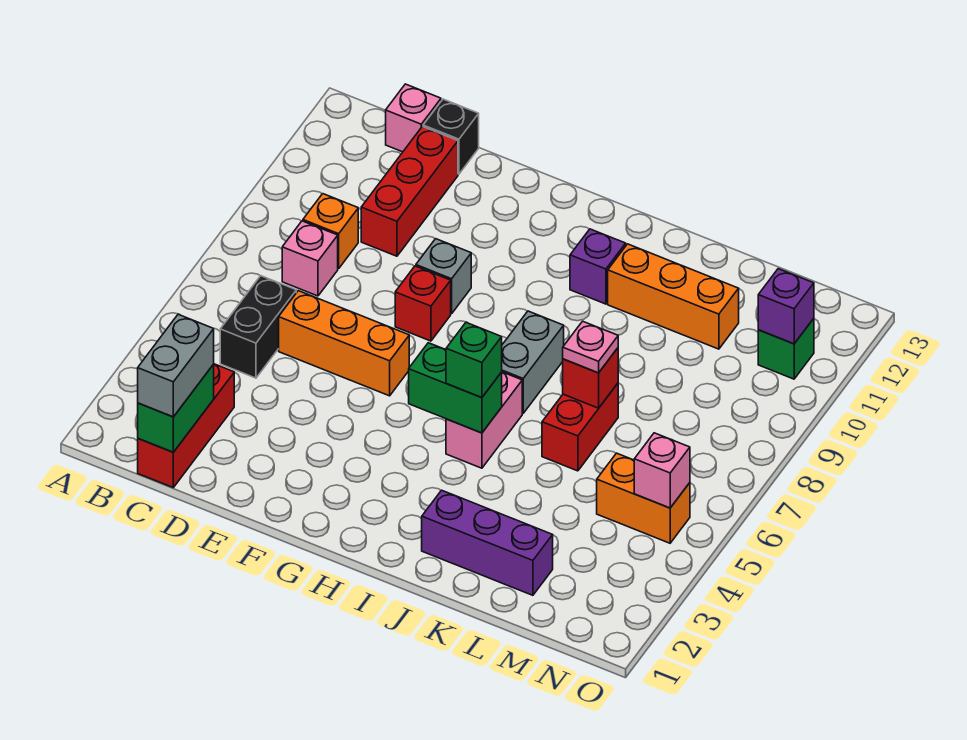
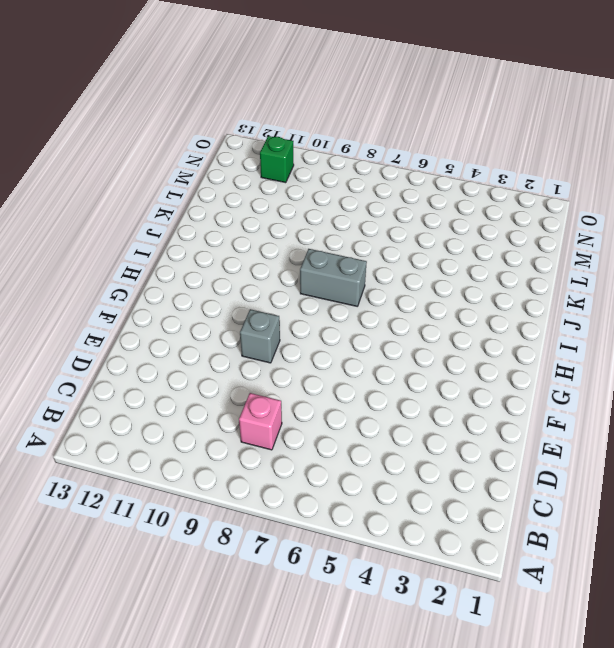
none -> red 1x3 brick [138,364,234,487]
none -> black 1x2 brick [220,276,296,378]
none -> orange 1x1 brick [303,194,358,269]

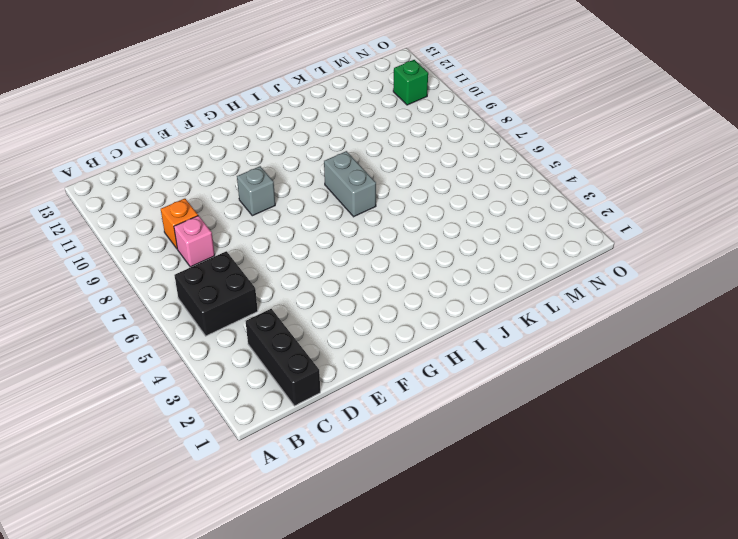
black 2x2 brick [174,251,258,336] -> black 1x2 brick [220,276,296,378]
black 1x3 brick [246,309,320,406] -> red 1x3 brick [138,364,234,487]
none -> pink 1x1 brick [386,84,441,152]
none -> orange 1x3 brick [279,291,409,396]
none -> red 1x3 brick [361,126,458,256]

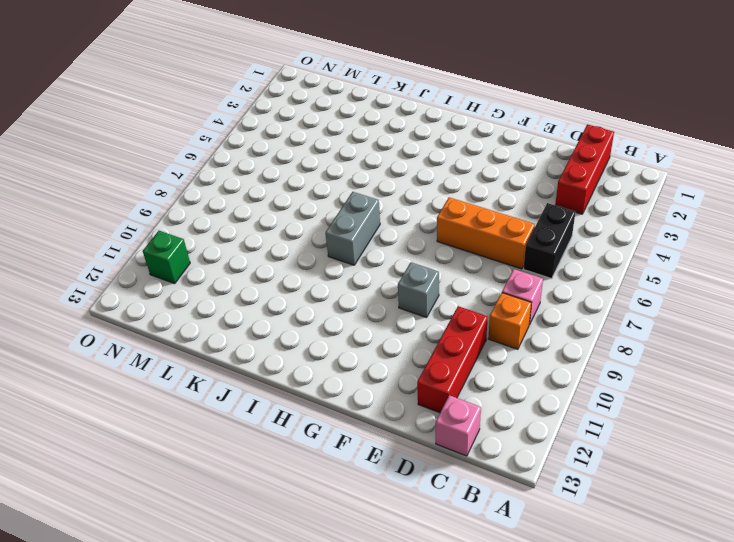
none -> black 1x1 brick [423,99,479,174]
none -> red 1x1 brick [395,266,451,341]
none -> pink 1x2 brick [446,372,522,468]

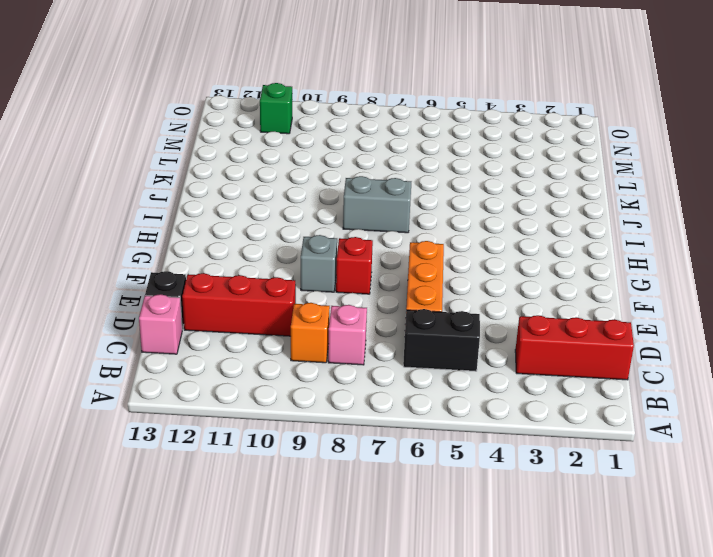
none -> pink 1x2 brick [446,372,522,468]
none -> purple 1x1 brick [570,229,626,304]
none -> purple 1x3 brick [422,490,553,595]

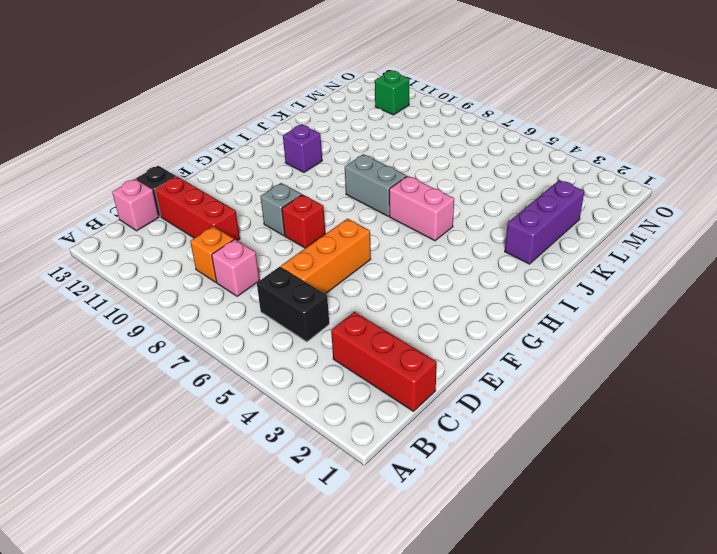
none -> orange 1x3 brick [608,244,739,349]
none -> red 1x2 brick [542,383,618,471]
none -> orange 1x2 brick [597,453,690,543]

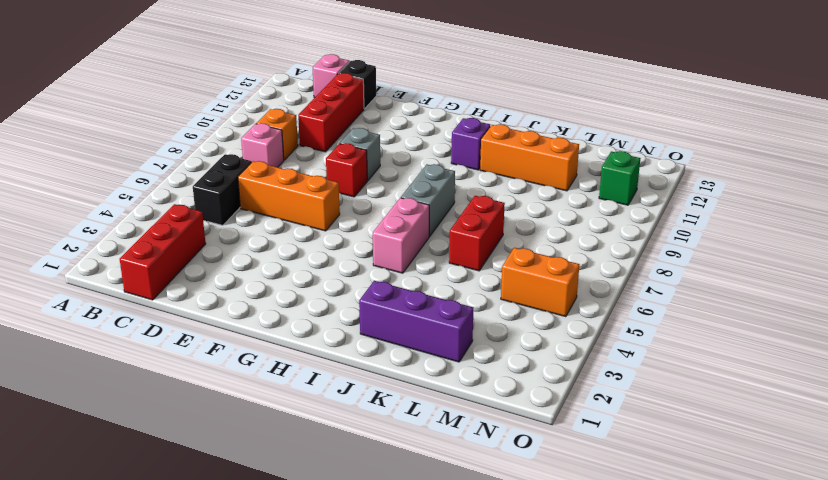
none -> green 1x2 brick [138,364,214,452]
none -> green 1x2 brick [409,343,502,433]
none -> red 1x1 brick [563,348,618,408]

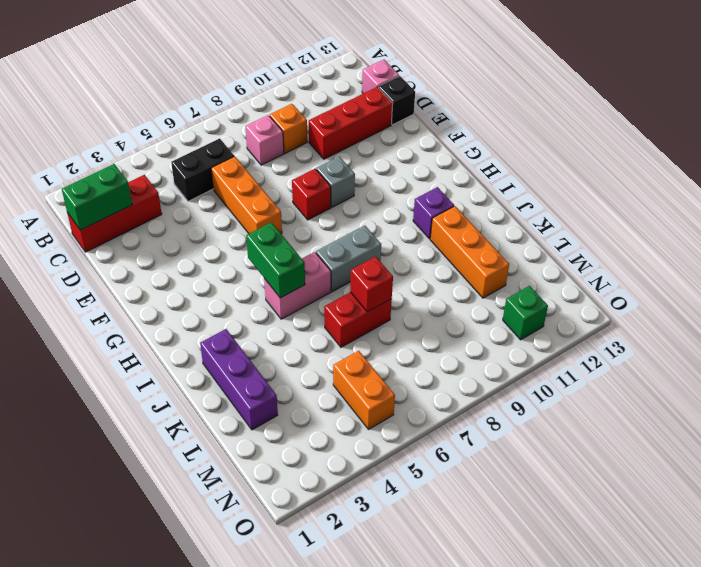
none -> pink 1x1 brick [634,433,690,508]
none -> purple 1x1 brick [758,269,814,344]
none -> grey 1x2 brick [138,314,214,417]

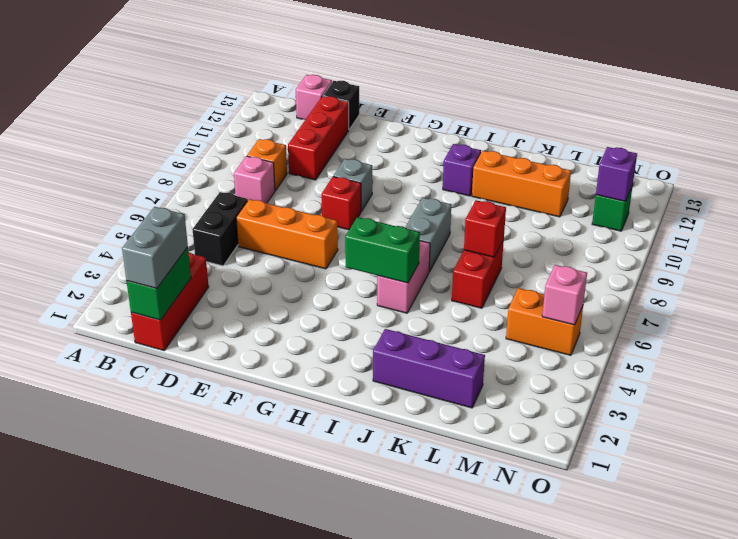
none -> green 1x1 brick [446,323,502,398]
none -> pink 1x1 plate [563,321,618,373]

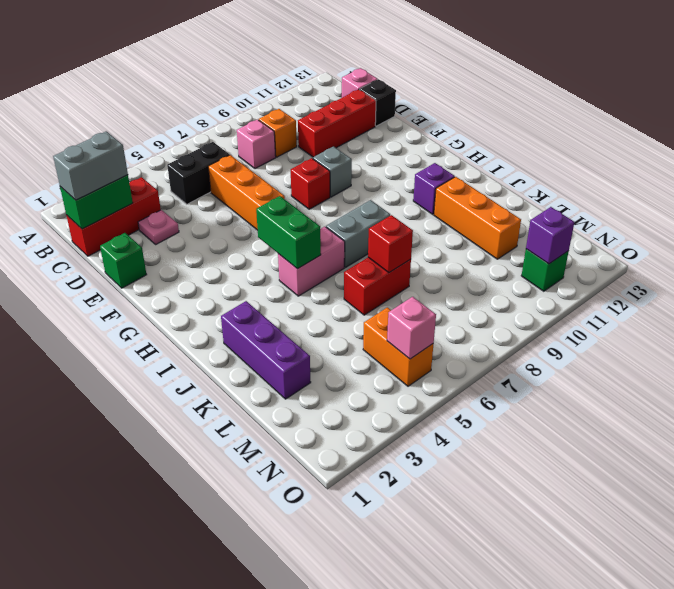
pink 1x1 plate [138,210,179,244] -> pink 1x1 plate moved to [563,321,618,373]
green 1x1 brick [100,233,147,288] -> green 1x1 brick moved to [446,323,502,398]

